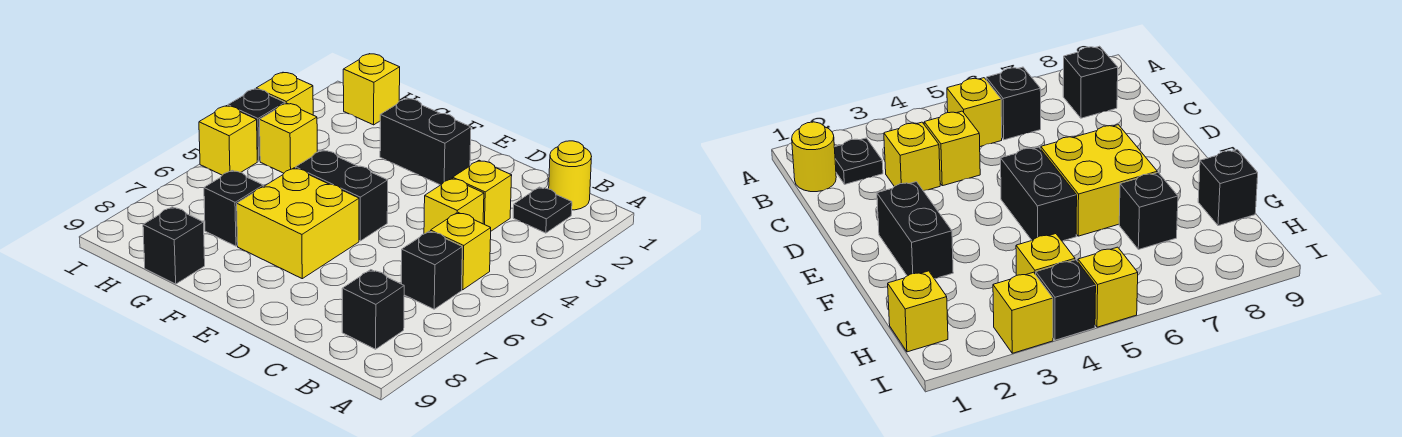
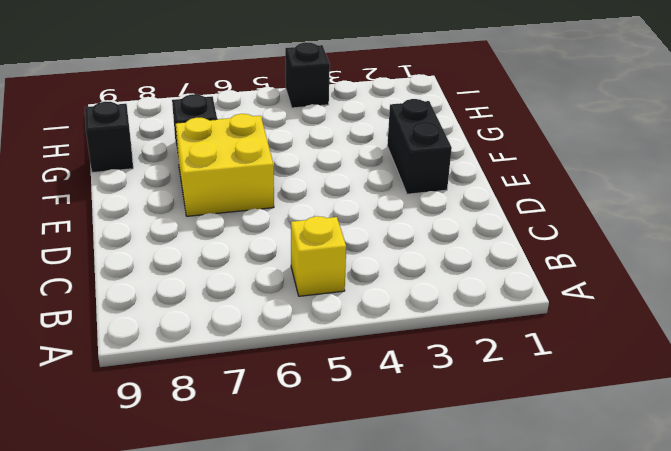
none -> yellow 1x1 round brick [549,141,592,210]
none -> black 1x1 plate [513,187,572,233]
none -> black 1x1 brick [401,231,462,309]

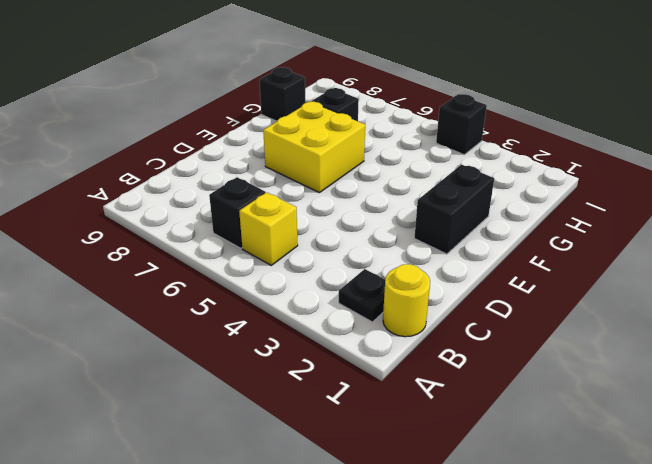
none -> black 1x1 brick [342,270,404,349]
none -> yellow 1x1 brick [453,160,512,231]
none -> yellow 1x1 brick [424,178,484,234]

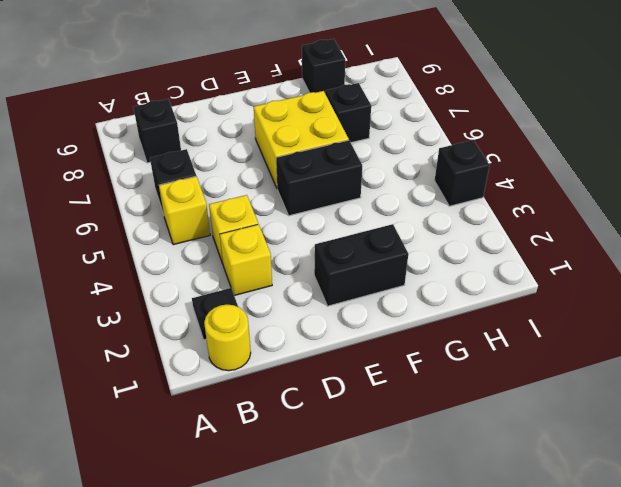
none -> yellow 1x1 brick [343,54,400,125]
none -> yellow 1x1 brick [260,103,317,173]
none -> yellow 1x1 brick [256,72,313,115]

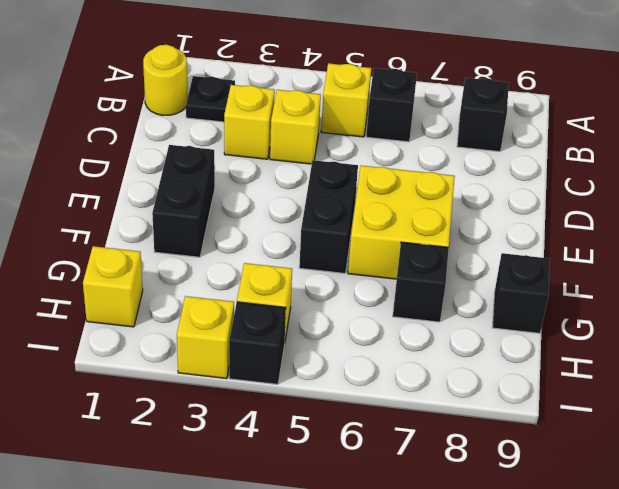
none -> yellow 1x1 brick [199,106,257,175]

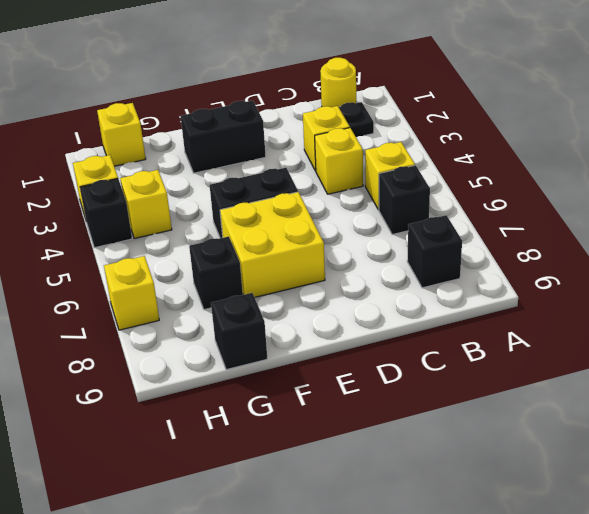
yellow 1x1 brick [104,256,159,330] -> yellow 1x1 brick moved to [199,106,257,175]

